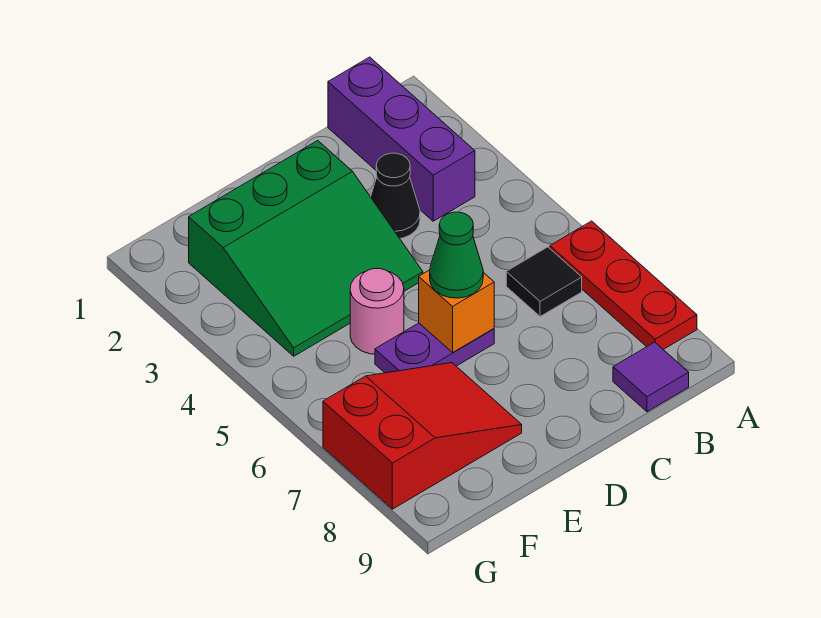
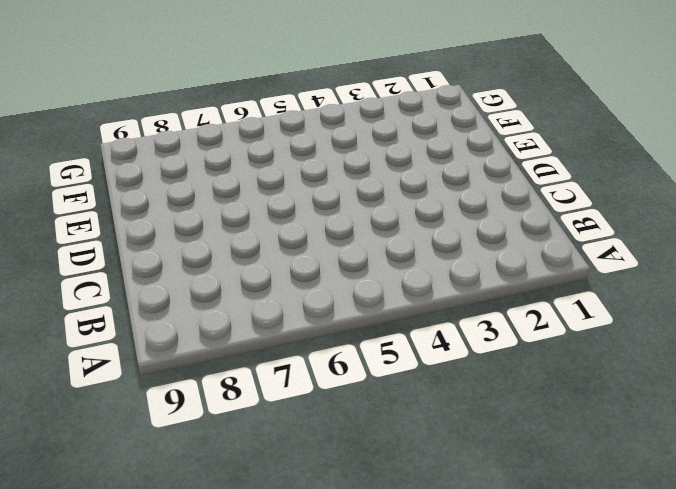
none -> red 1x3 plate [550,221,697,350]
none -> purple 1x3 brick [328,57,475,221]

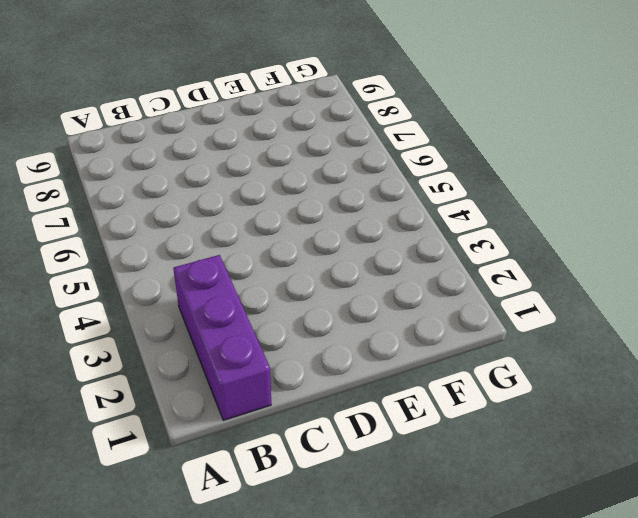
none -> red 1x3 plate [550,221,697,350]
none -> black 1x1 tile [506,247,582,316]

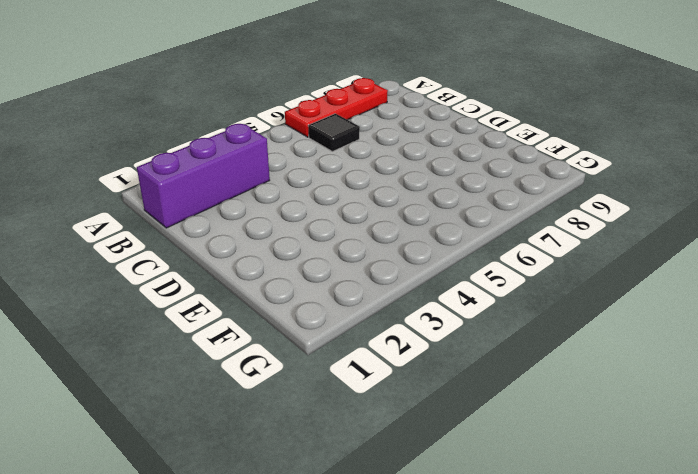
none -> purple 1x1 tile [613,342,689,412]
none -> black 1x1 cone [370,153,420,238]

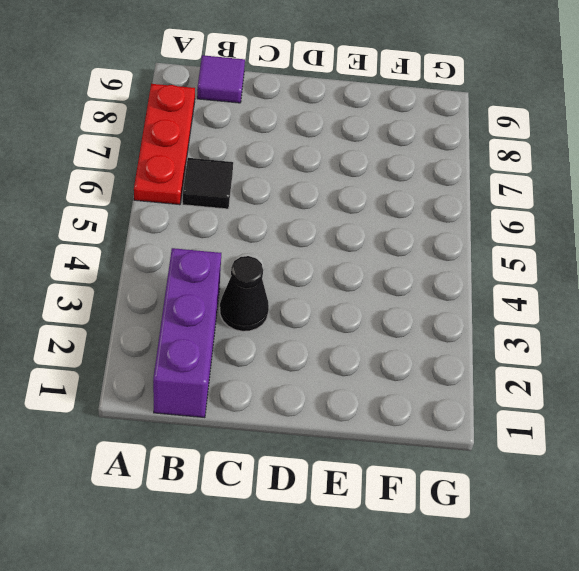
none -> green 3x3 slope [189,141,423,356]
none -> purple 1x2 plate [375,323,494,373]

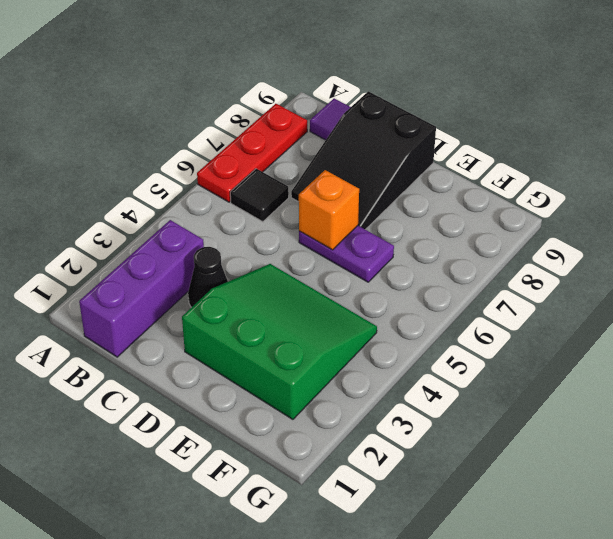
black 2x3 slope [291,91,436,229] -> none
none -> pink 1x1 round brick [350,269,404,354]
none -> red 2x3 slope [323,363,522,509]

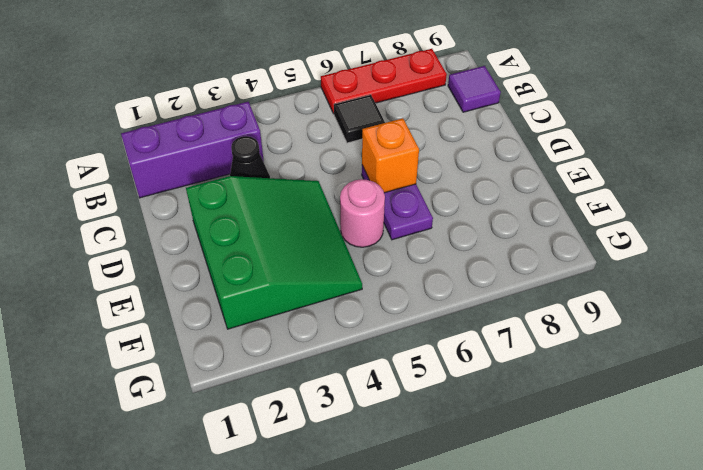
none -> red 2x3 slope [323,363,522,509]
none -> green 1x1 cone [430,212,483,298]

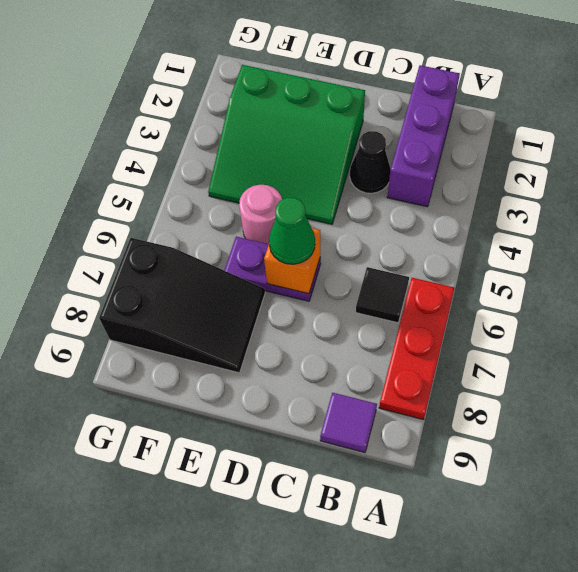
black 2x3 slope [99,238,265,373] -> red 2x3 slope [323,363,522,509]

